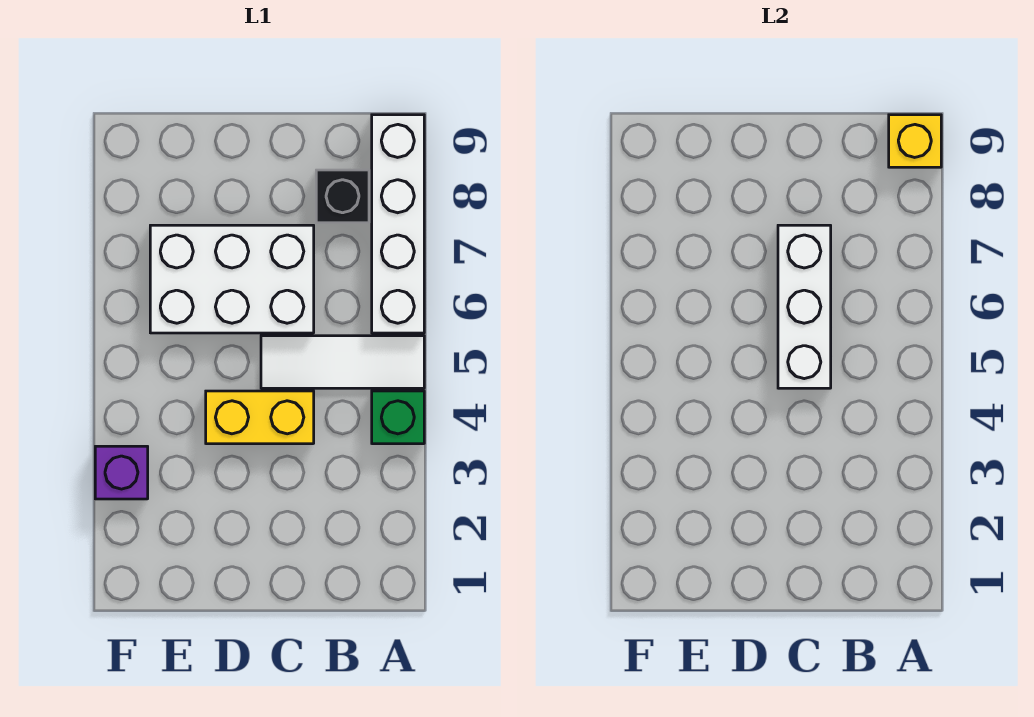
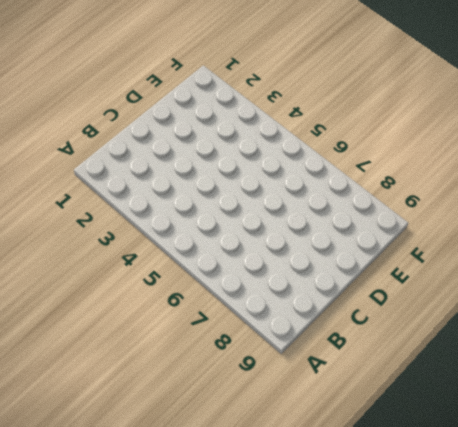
none -> green 1x1 brick [372,391,424,444]
none -> white 1x3 tile [261,336,424,388]

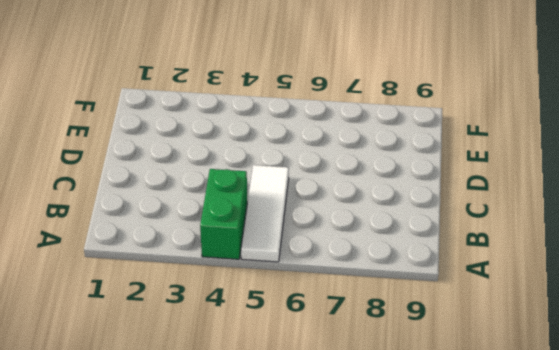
green 1x2 brick [200,169,247,259] -> green 1x1 brick [372,391,424,444]
none -> white 1x4 brick [372,115,424,333]
none -> black 1x1 brick [316,170,369,223]

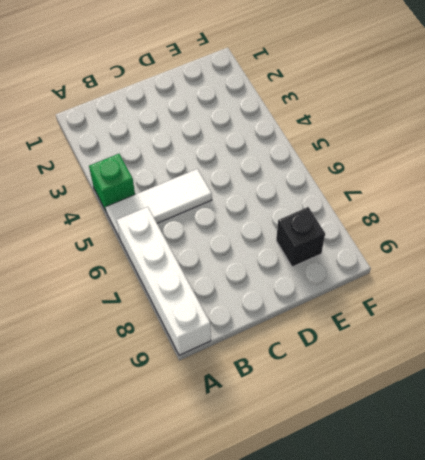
black 1x1 brick [276,207,325,267] -> black 1x1 brick moved to [316,170,369,223]
none -> yellow 1x2 brick [206,391,314,444]
none -> white 2x3 brick [150,225,314,333]

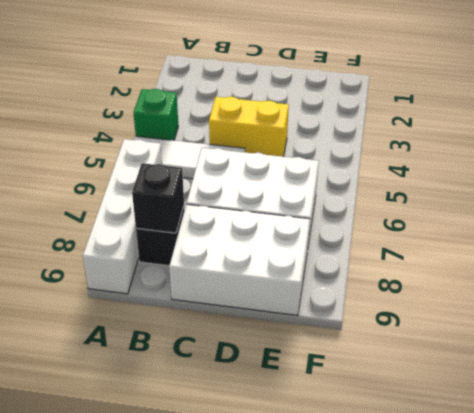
black 1x1 brick [132,163,184,233] -> none
white 2x3 brick [169,204,310,316] -> none
none -> purple 1x1 brick [95,446,148,499]
none -> yellow 1x1 brick [889,115,941,167]

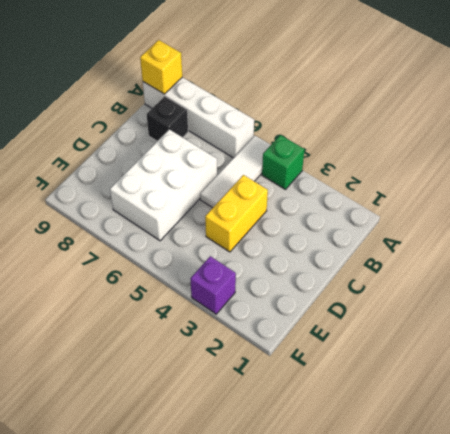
none -> white 1x3 brick [778,225,831,388]

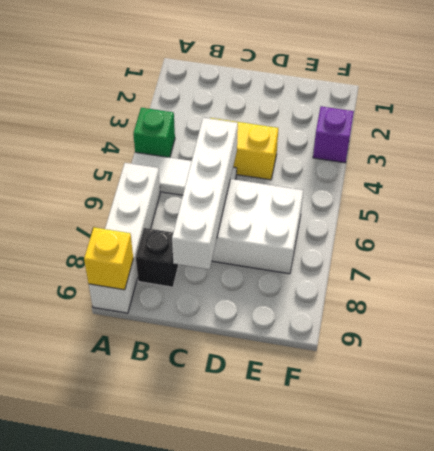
white 1x4 brick [172,118,238,269] -> white 1x3 brick [778,225,831,388]

